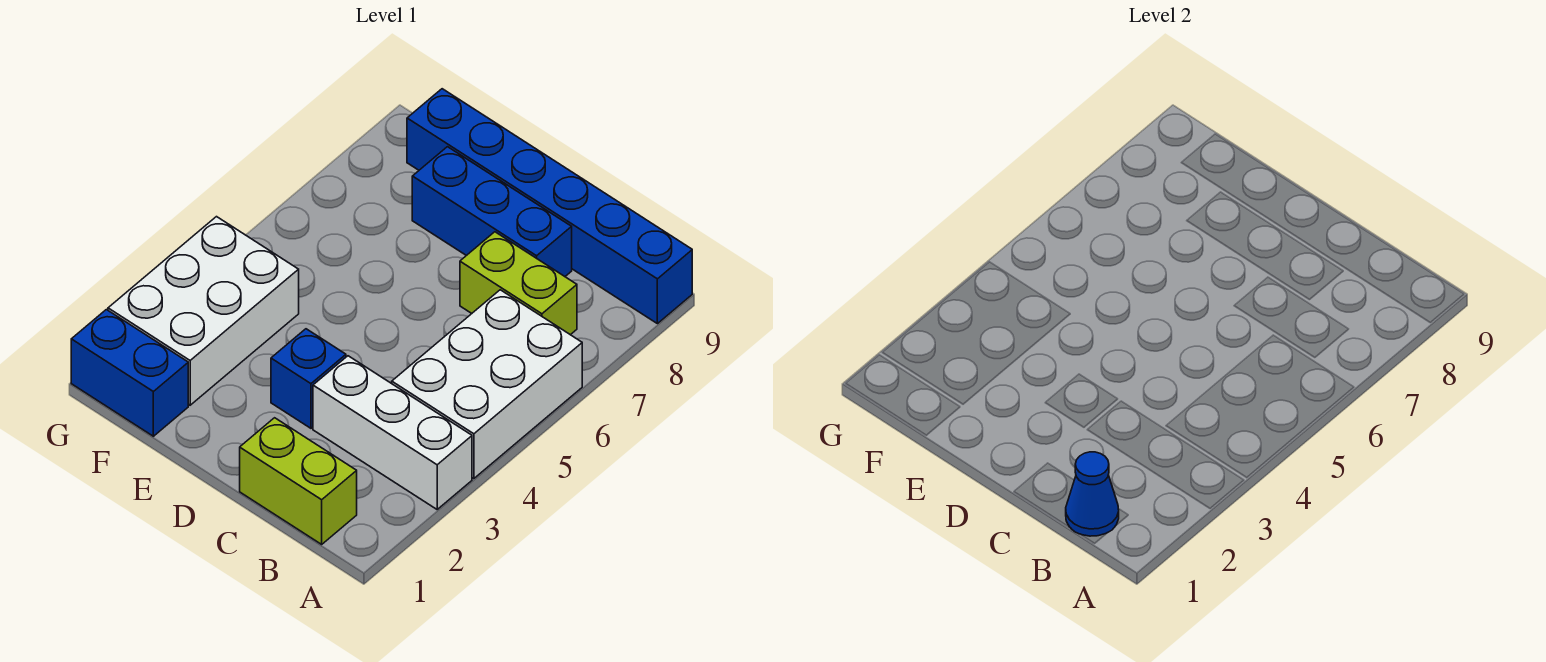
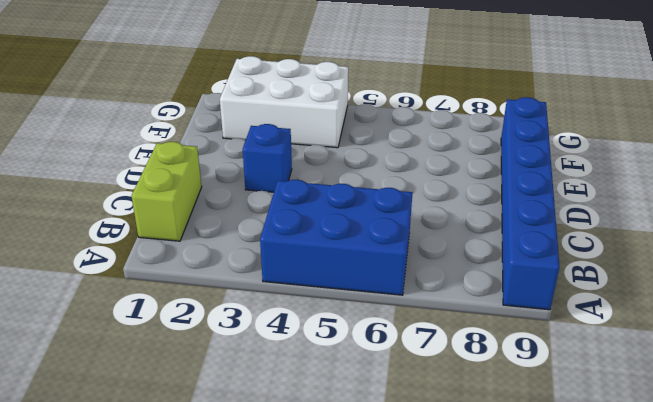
blue 2x3 brick [260,180,413,295] -> white 2x3 brick [392,290,582,479]
none -> white 1x3 brick [313,356,472,509]
none -> lime 1x2 brick [460,232,577,335]

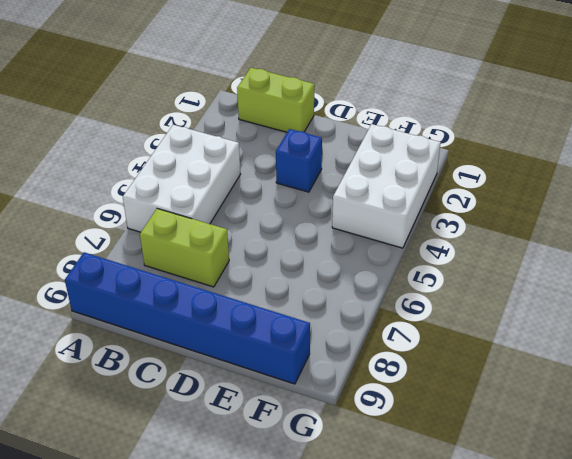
none -> white 1x3 brick [313,356,472,509]
none -> blue 1x3 brick [412,147,572,276]

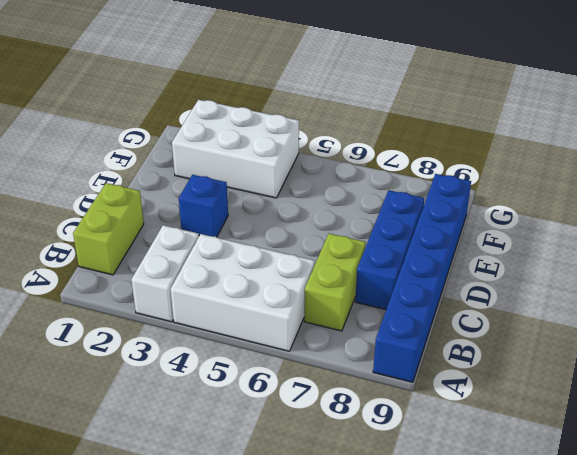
white 1x2 brick [131,225,199,322] -> white 1x3 brick [313,356,472,509]
none -> blue 1x2 brick [71,310,188,436]
none -> blue 1x1 cone [1066,452,1119,536]

